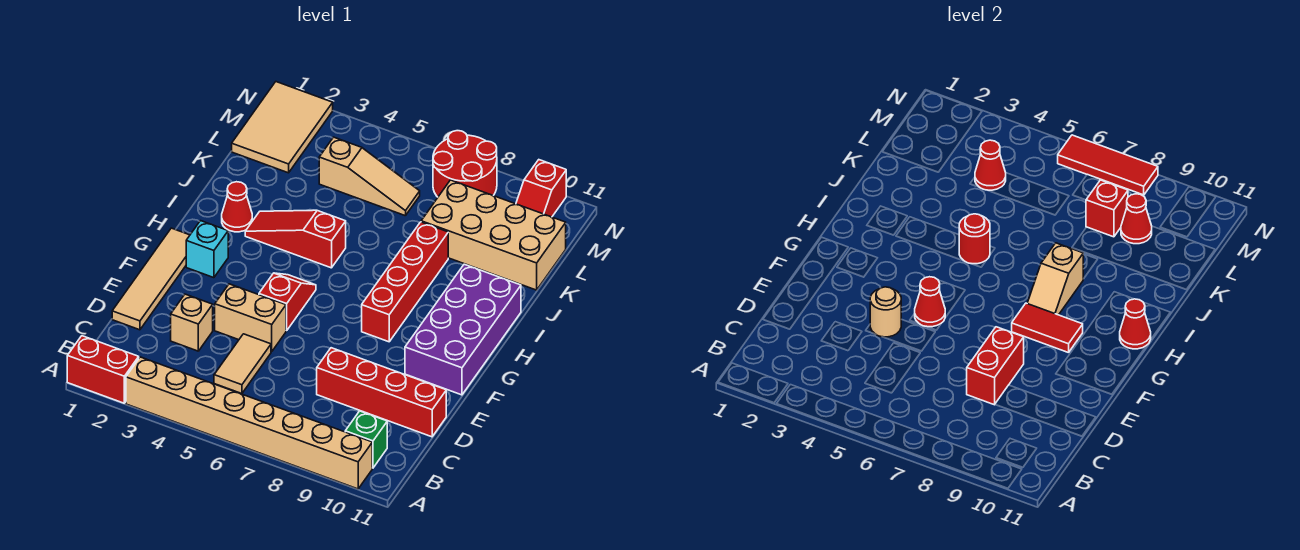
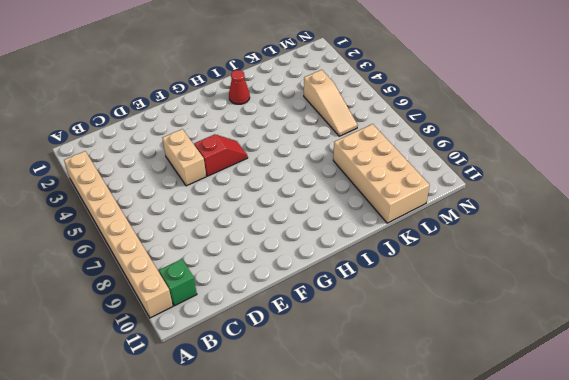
none -> red 1x2 brick [67,336,139,403]
none -> tan 1x2 tile [214,334,271,394]
none -> tan 1x4 tile [112,228,190,330]
none -> tan 1x1 brick [171,294,213,351]

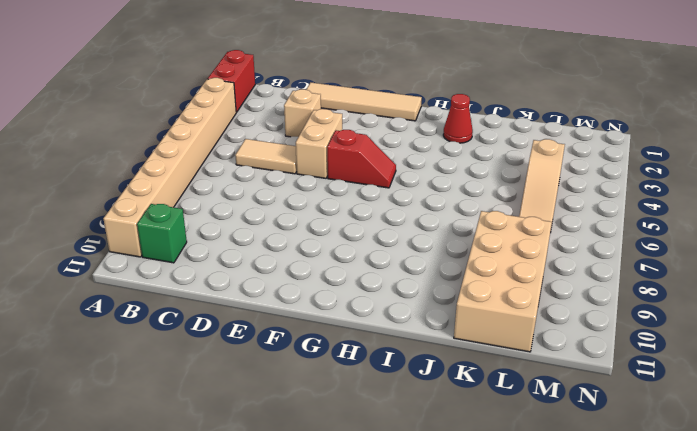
none -> red 1x4 brick [317,348,446,437]
none -> purple 2x4 brick [405,264,521,395]
none -> cyan 1x1 brick [186,221,228,278]
none -> red 1x4 brick [362,222,448,342]

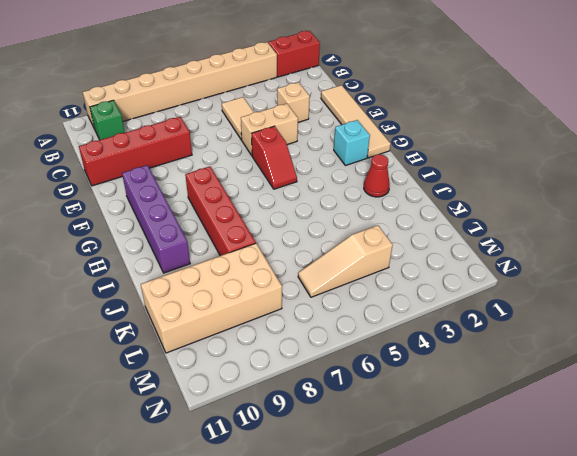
purple 1x4 brick [122,165,190,273] -> purple 2x4 brick [405,264,521,395]
none -> red 1x3 slope [245,210,346,268]
none -> tan 2x3 tile [232,82,333,173]
none -> red 2x2 round brick [433,131,497,197]
none -> red 1x2 slope [516,160,566,217]

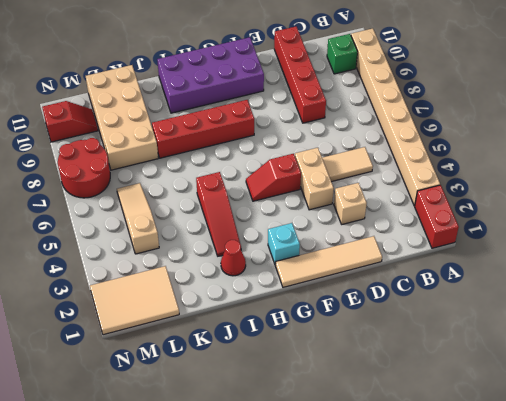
none -> red 1x2 brick [967,327,1024,405]
none -> tan 1x1 round brick [870,287,901,337]
none -> red 1x1 cone [915,277,945,327]
none -> red 1x2 tile [1012,303,1083,353]

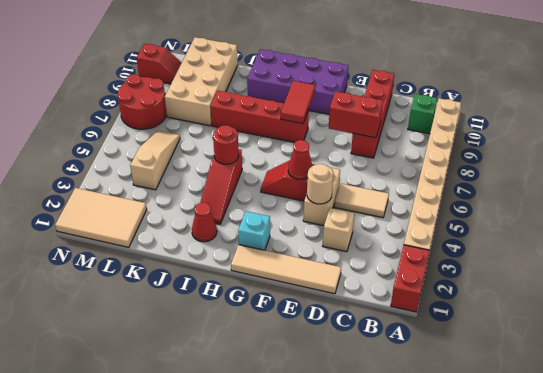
none -> tan 1x2 slope [1027,243,1083,315]
none -> red 1x1 cone [1120,299,1151,349]
none -> red 1x1 cone [975,140,1006,190]
none -> red 1x1 brick [1086,180,1128,237]

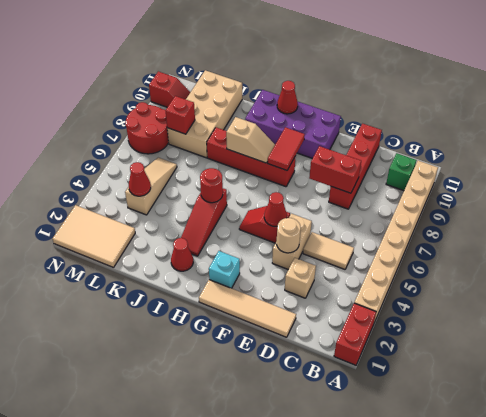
none -> red 1x1 cone [1121,194,1152,244]
none -> red 1x3 tile [1058,135,1158,195]

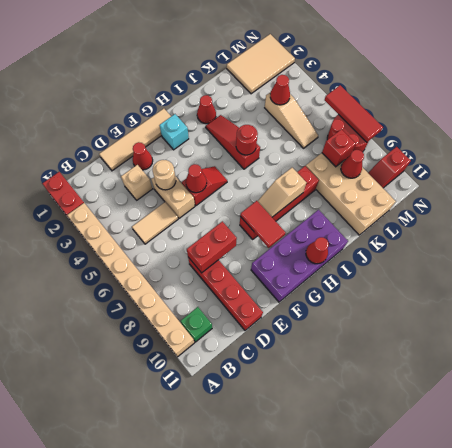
red 1x1 cone [133,142,153,170] -> none

